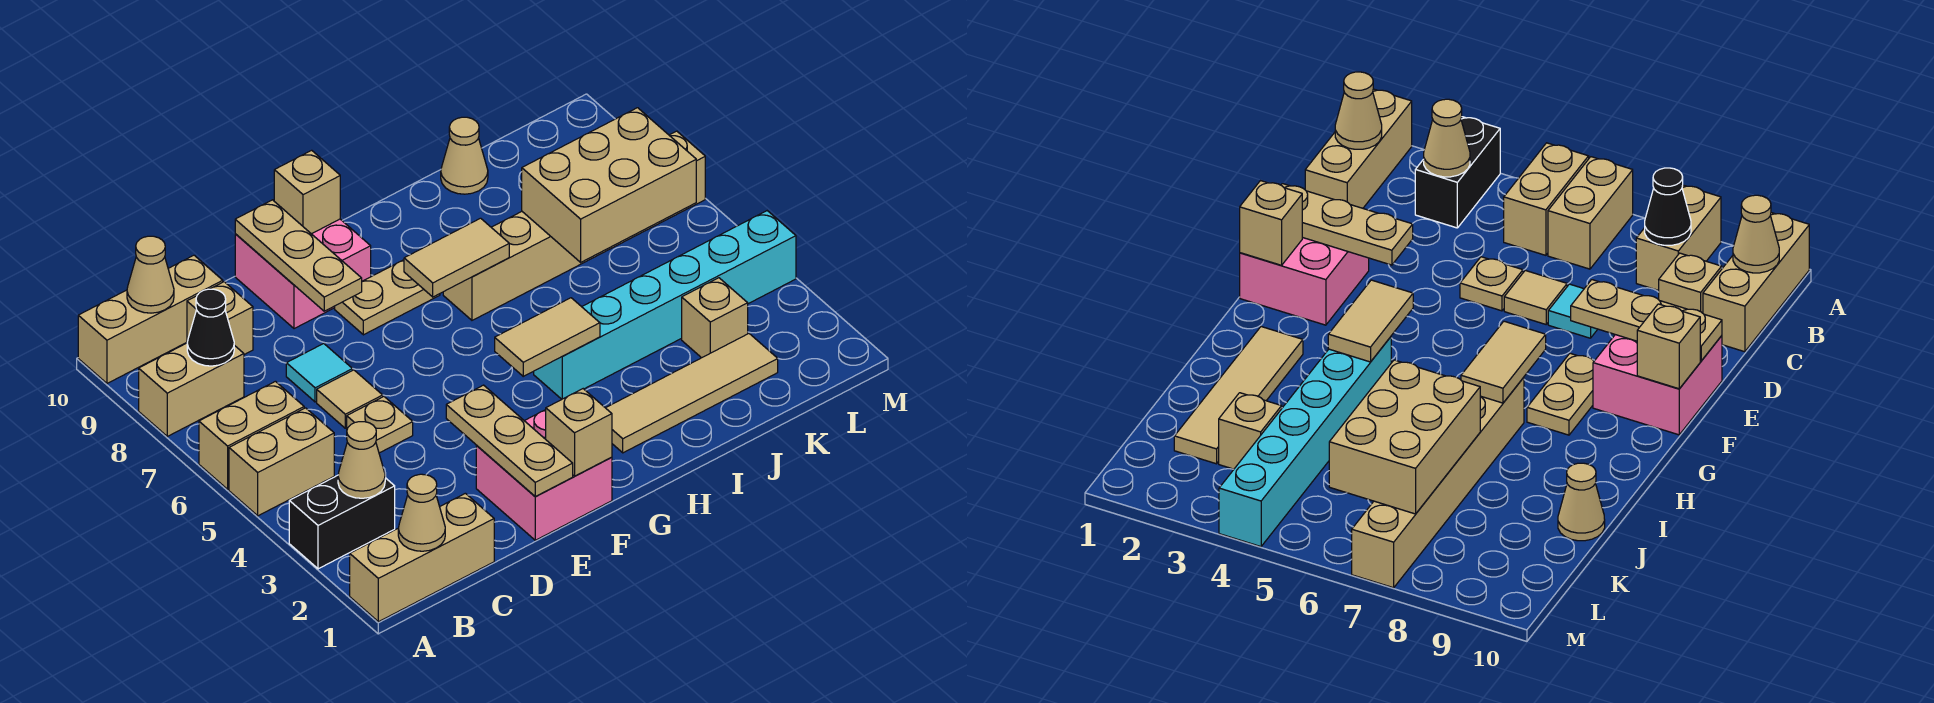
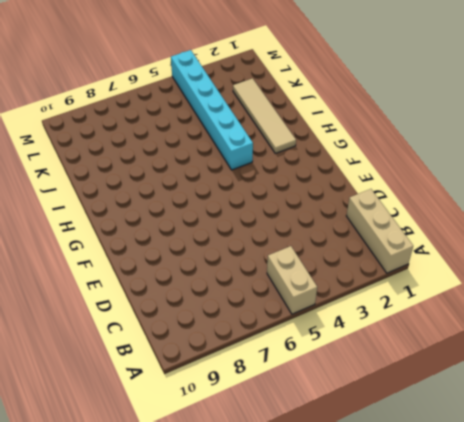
none -> black 1x2 brick [289,475,395,569]
none -> tan 1x2 brick [199,381,304,489]
none -> tan 1x2 brick [139,343,244,436]

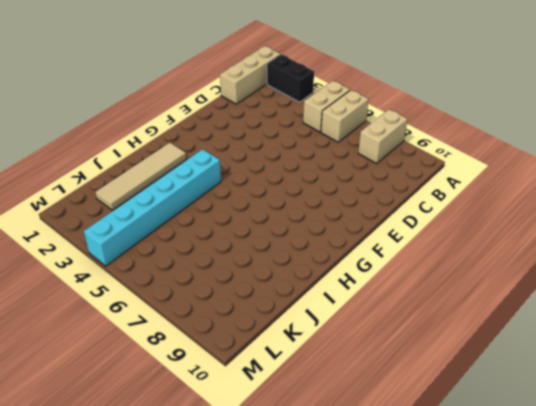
black 1x2 brick [267,54,314,102] -> black 1x2 brick turned to [289,475,395,569]
none -> tan 1x3 brick [78,255,223,383]
none -> tan 1x1 brick [187,282,253,355]
none -> tan 1x1 plate [347,397,413,453]

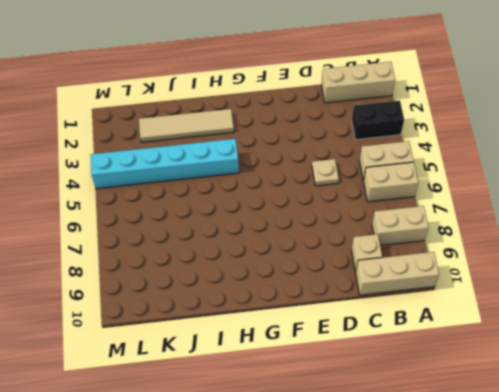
none -> tan 1x1 tile [317,370,383,428]
none -> cyan 1x1 tile [286,344,352,402]
none -> pink 2x2 brick [476,410,612,540]

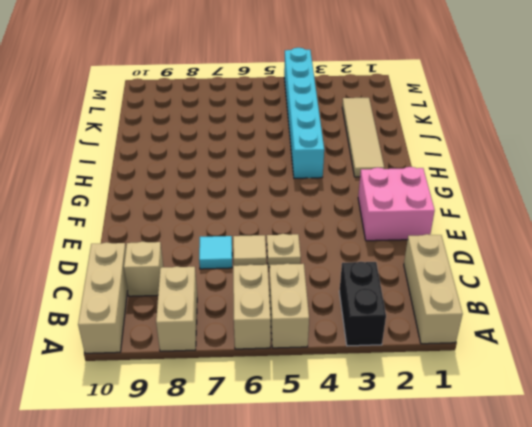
none -> pink 2x2 brick [235,219,371,329]
none -> tan 1x2 plate [335,260,440,335]
none -> tan 1x6 brick [443,131,705,320]

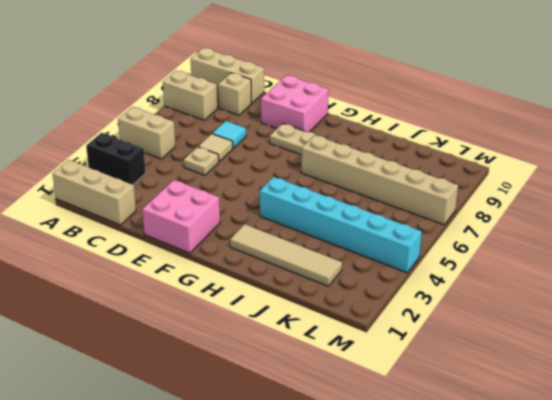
none -> tan 1x2 brick [199,381,304,489]
none -> tan 1x1 cone [441,117,488,194]
none -> tan 1x1 brick [682,278,748,358]

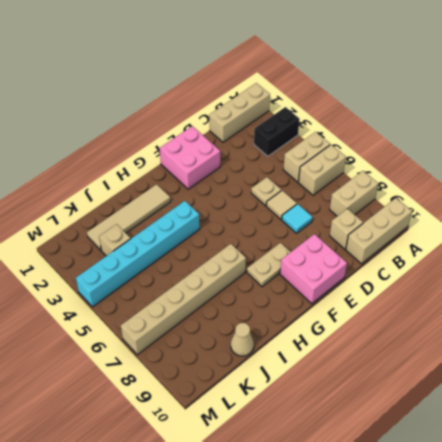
none -> tan 1x1 cone [398,474,445,551]
none -> tan 1x1 cone [338,422,385,498]
none -> black 1x1 cone [187,289,234,366]

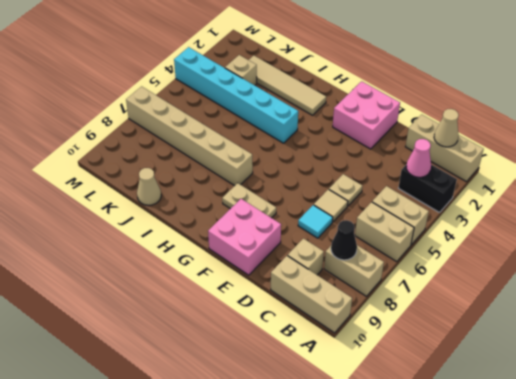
pink 1x1 cone [406,139,431,177] -> tan 1x1 cone [338,422,385,498]
none -> tan 1x1 cone [127,236,174,313]
none -> tan 1x3 plate [446,385,573,496]
none -> tan 1x3 plate [235,200,362,311]

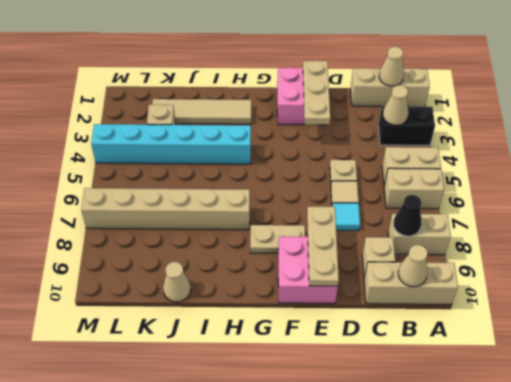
none -> tan 1x1 brick [546,389,612,476]
none -> tan 1x1 brick [274,150,340,234]
none -> tan 1x2 tile [495,298,600,376]

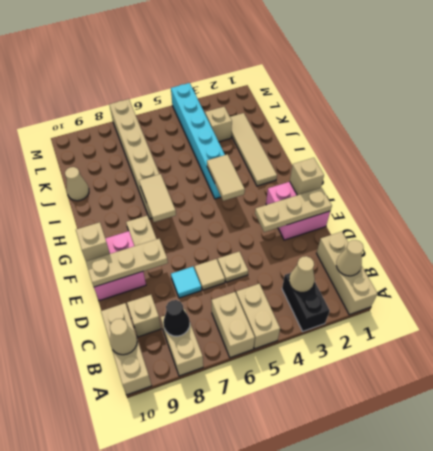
none -> tan 2x3 brick [522,108,696,262]

